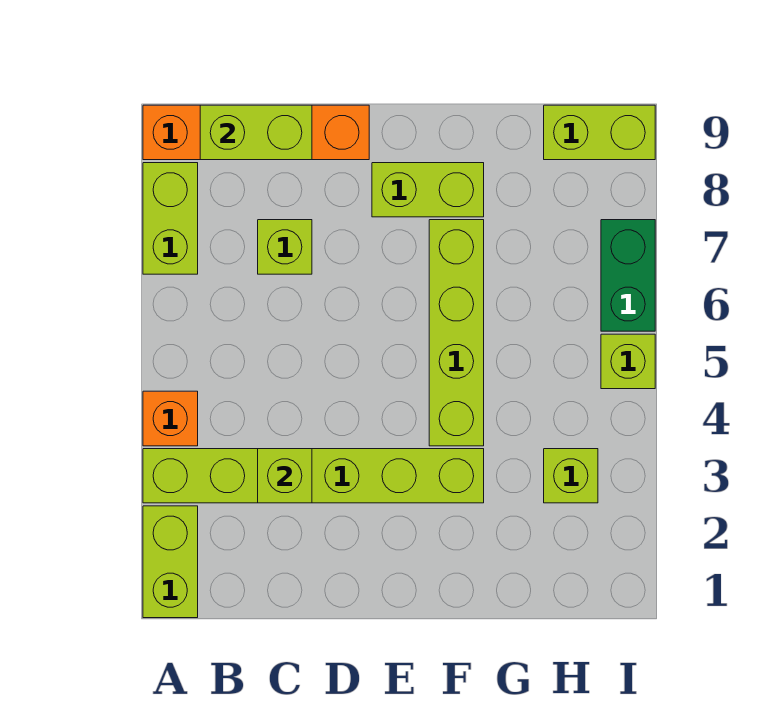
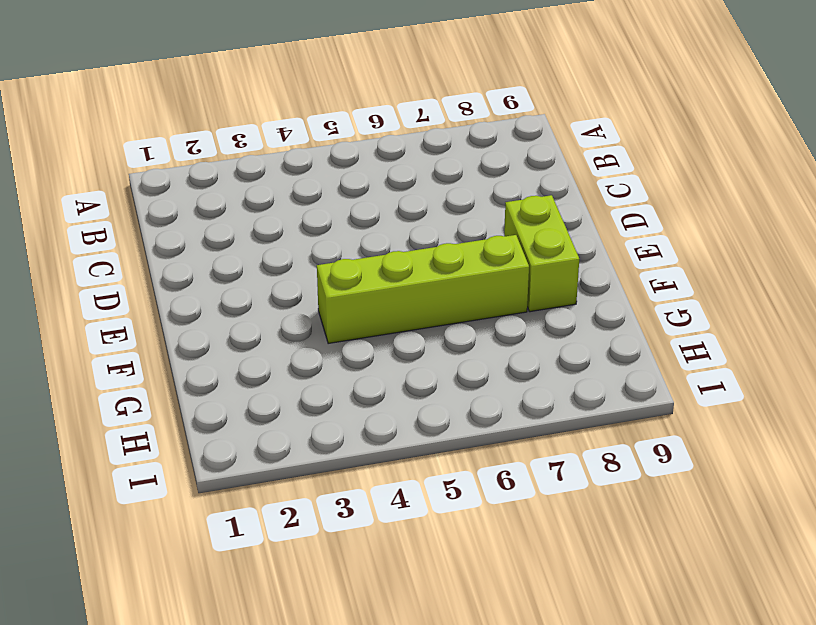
none -> lime 1x2 brick [143,506,198,618]
none -> lime 1x6 brick [143,449,484,503]
none -> orange 1x1 brick [143,391,198,446]

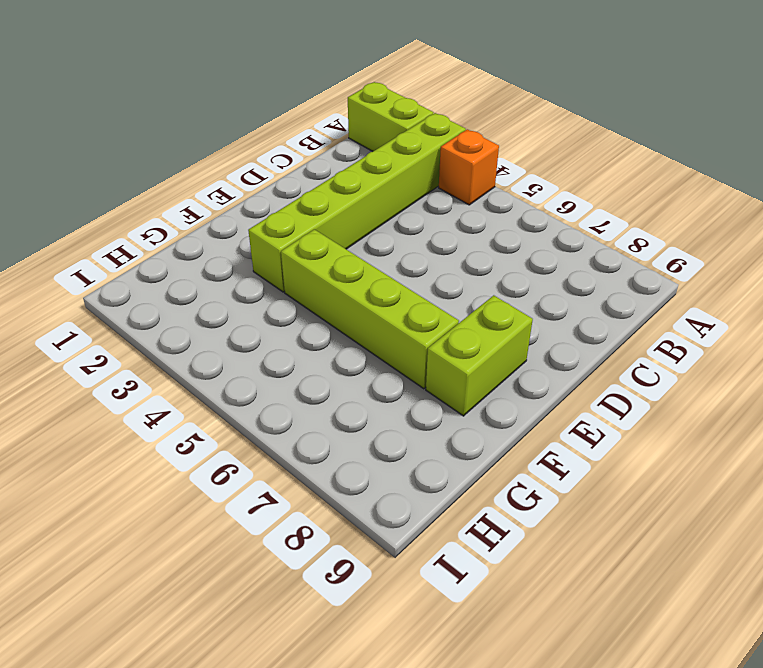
none -> lime 1x2 brick [143,163,198,274]
none -> orange 1x4 brick [143,105,369,160]
none -> lime 1x1 brick [258,220,312,274]

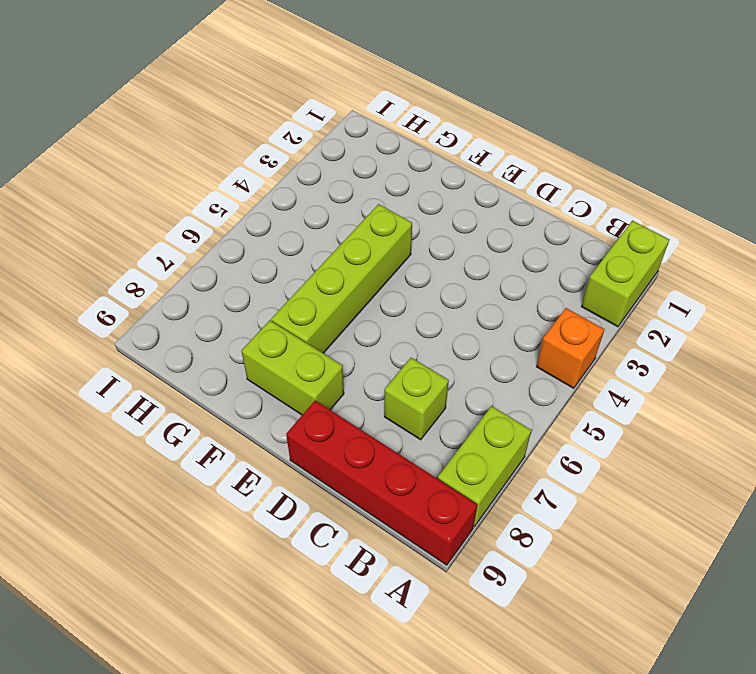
red 1x4 brick [286,401,477,565] -> orange 1x4 brick [143,105,369,160]
none -> lime 1x6 brick [143,449,484,503]
none -> lime 1x1 brick [544,449,598,503]
none -> lime 1x2 brick [544,105,655,160]

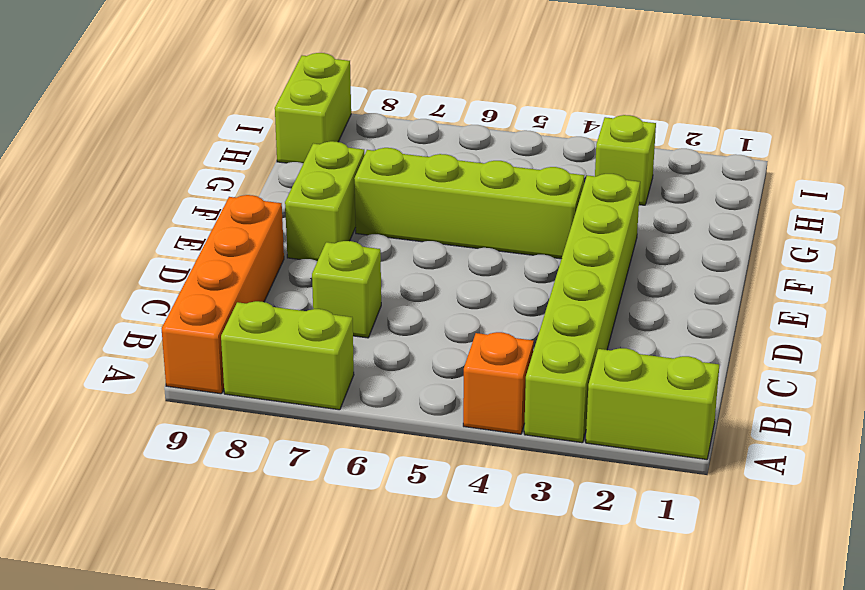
none -> lime 1x1 brick [601,334,655,389]
none -> green 1x2 brick [601,220,655,331]
none -> lime 1x2 brick [200,105,312,160]

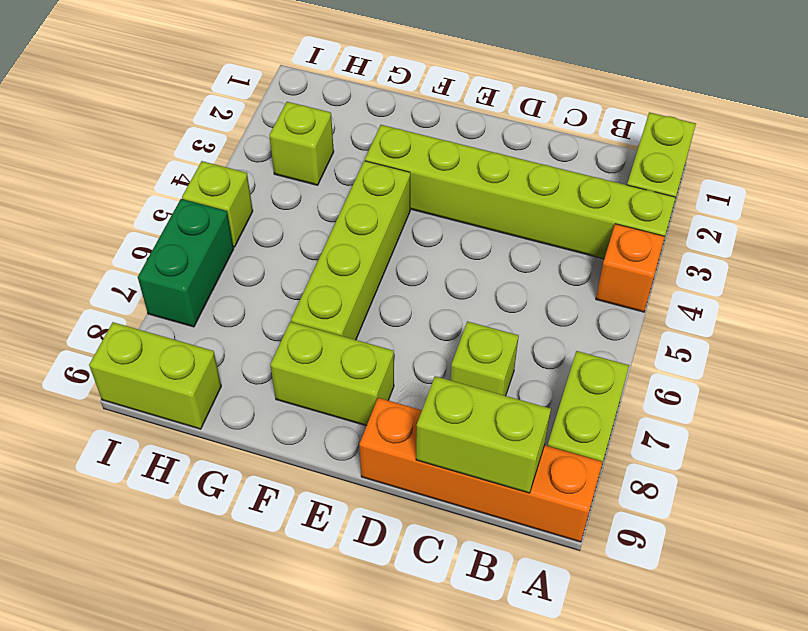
none -> lime 1x1 brick [258,449,312,503]

